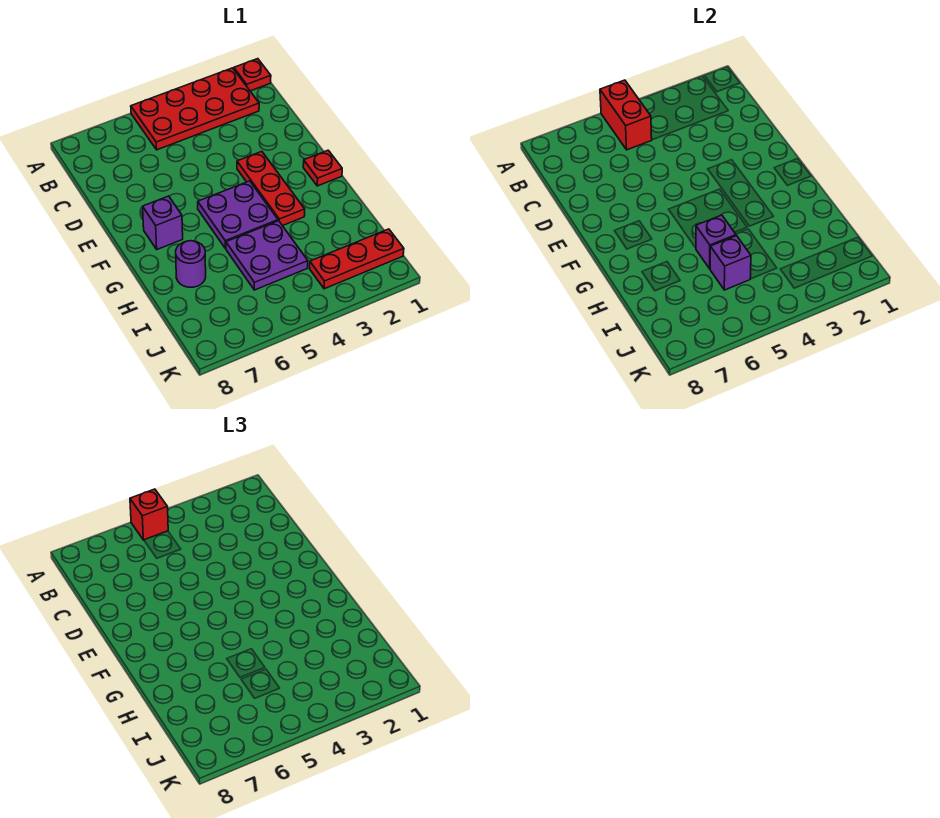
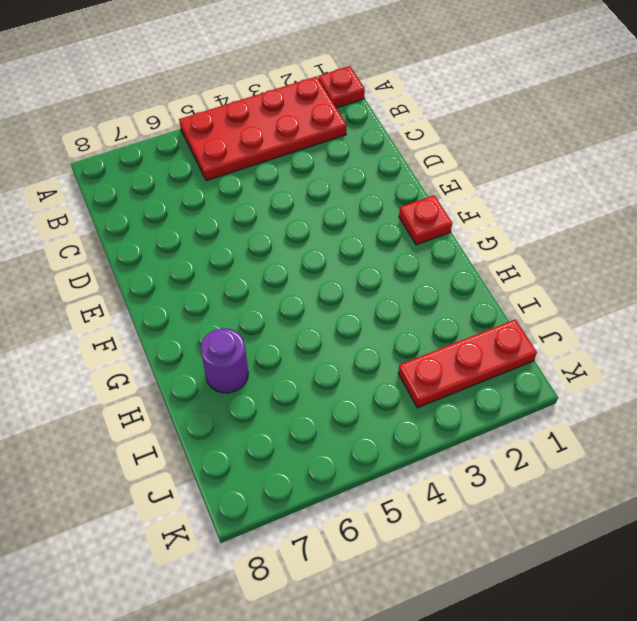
none -> red 1x3 plate [237,152,305,226]
none -> purple 2x2 plate [198,181,278,248]
none -> purple 1x1 brick [143,196,183,249]

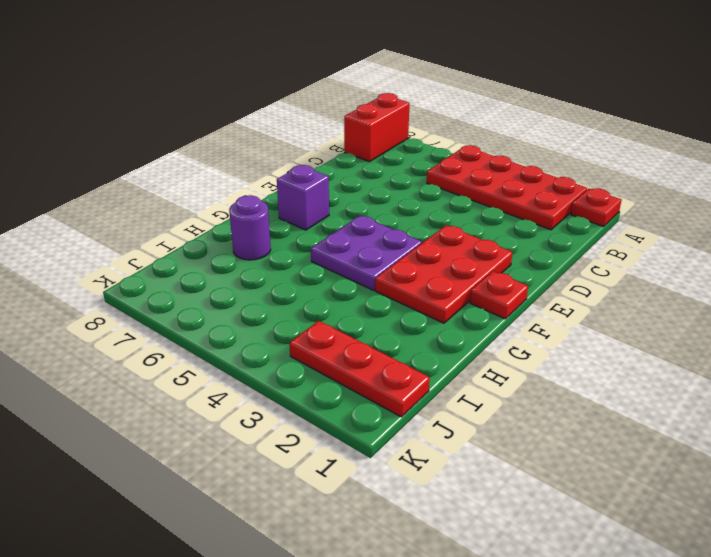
red 1x2 brick [344,93,410,162] -> red 1x2 brick moved to [600,80,652,150]
red 2x3 plate [375,225,513,323] -> red 1x3 plate [237,152,305,226]
none -> purple 2x2 plate [226,221,308,290]
none -> purple 1x1 brick [696,215,736,269]
none -> purple 1x1 brick [710,236,751,290]

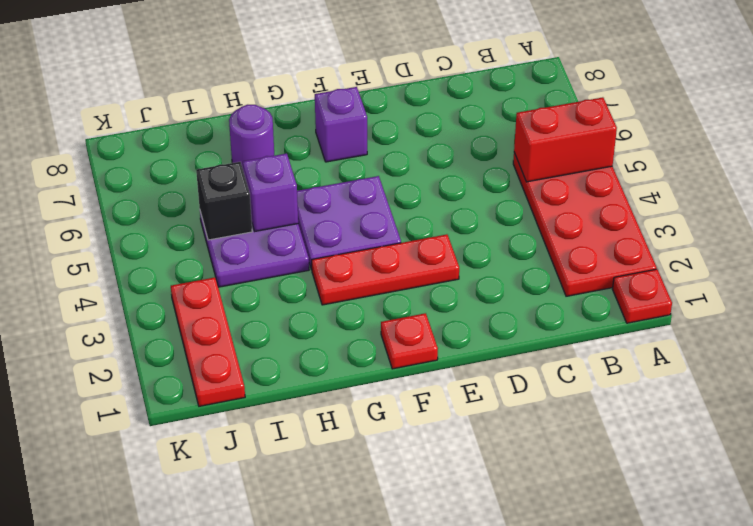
black 1x1 brick [196,162,252,240] -> purple 1x1 brick [710,236,751,290]
none -> red 1x1 brick [130,489,168,540]

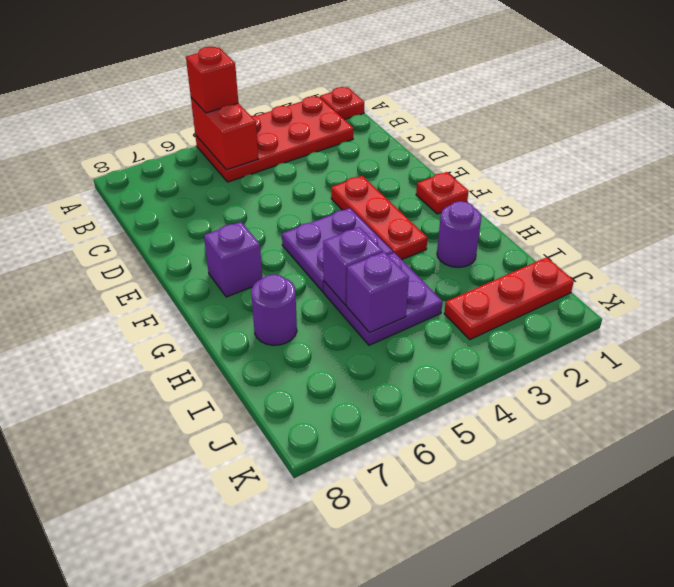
purple 1x1 round brick [437,201,481,267] -> none

